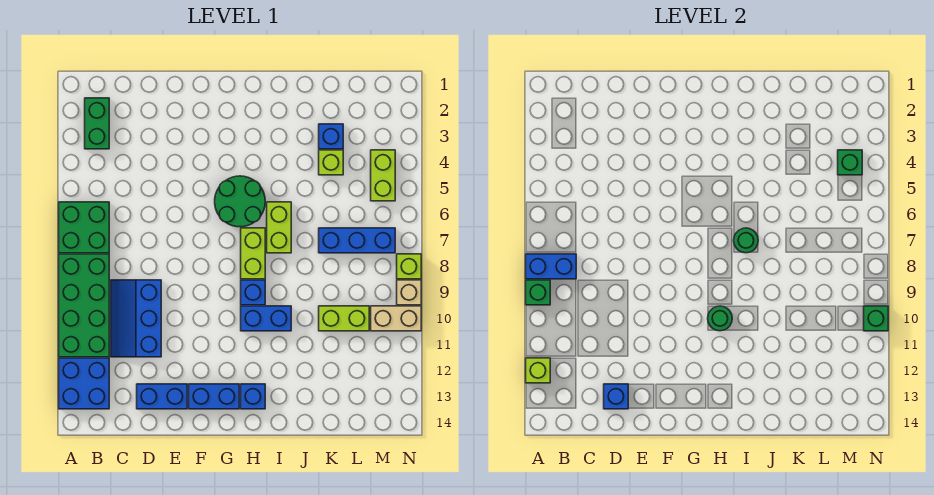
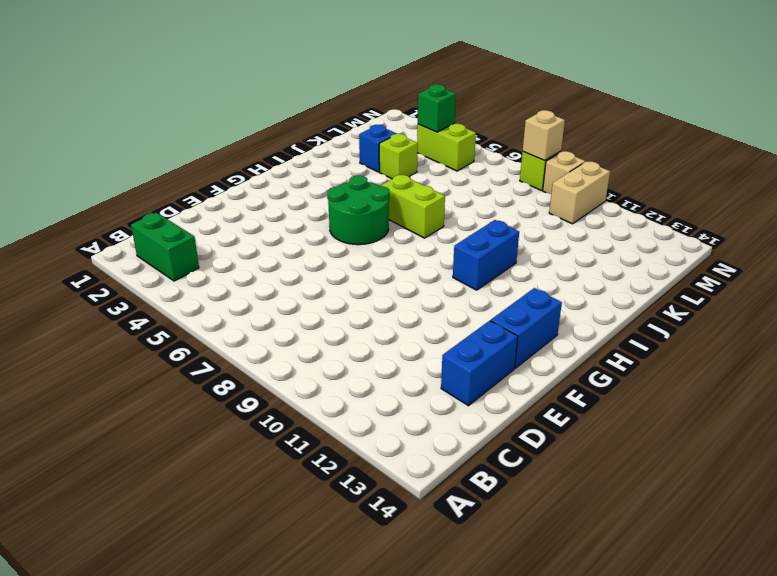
tan 1x1 brick [523,110,565,161] -> none
none -> green 2x2 brick [59,202,109,253]
none -> green 2x4 brick [59,254,109,357]
none -> blue 2x2 brick [59,358,109,409]

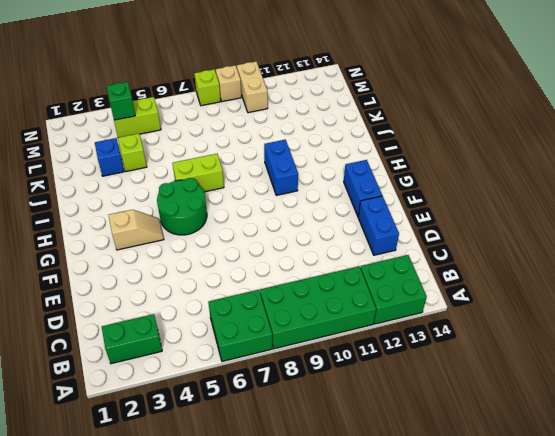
green 2x2 brick [360,255,427,324] -> blue 2x2 brick [59,358,109,409]
tan 1x2 slope [109,210,164,250] -> none
none -> blue 2x3 slope [111,280,161,357]
none -> lime 1x2 brick [241,228,265,279]
none -> blue 1x1 brick [241,280,265,305]

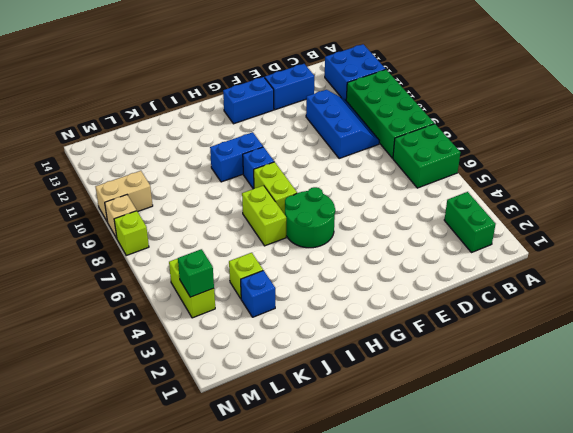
none -> blue 1x1 brick [241,384,265,409]
none -> blue 1x3 brick [319,228,395,253]
none -> lime 1x2 brick [319,306,369,331]

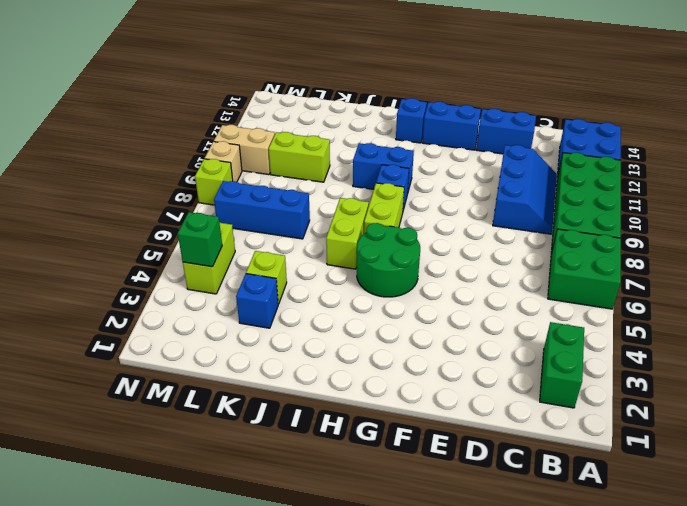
none -> blue 1x2 brick [526,254,576,279]
none -> green 1x1 brick [526,280,550,305]
none -> lime 1x1 brick [526,358,550,383]

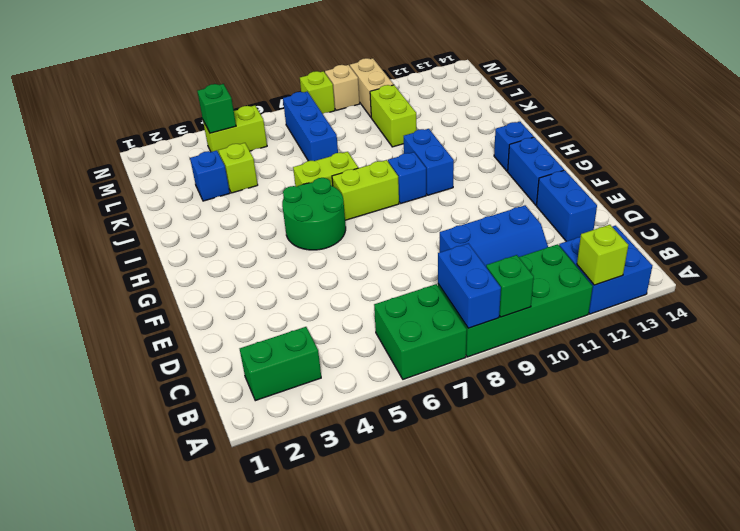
none -> blue 1x1 brick [604,384,628,409]
none -> green 1x1 round brick [708,306,732,331]
none -> green 1x1 round brick [734,228,758,253]

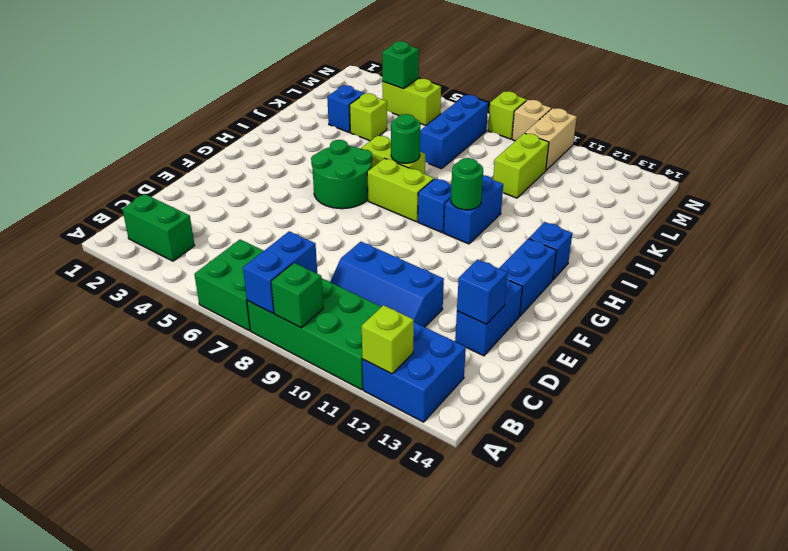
none -> green 1x1 brick [864,306,888,331]

